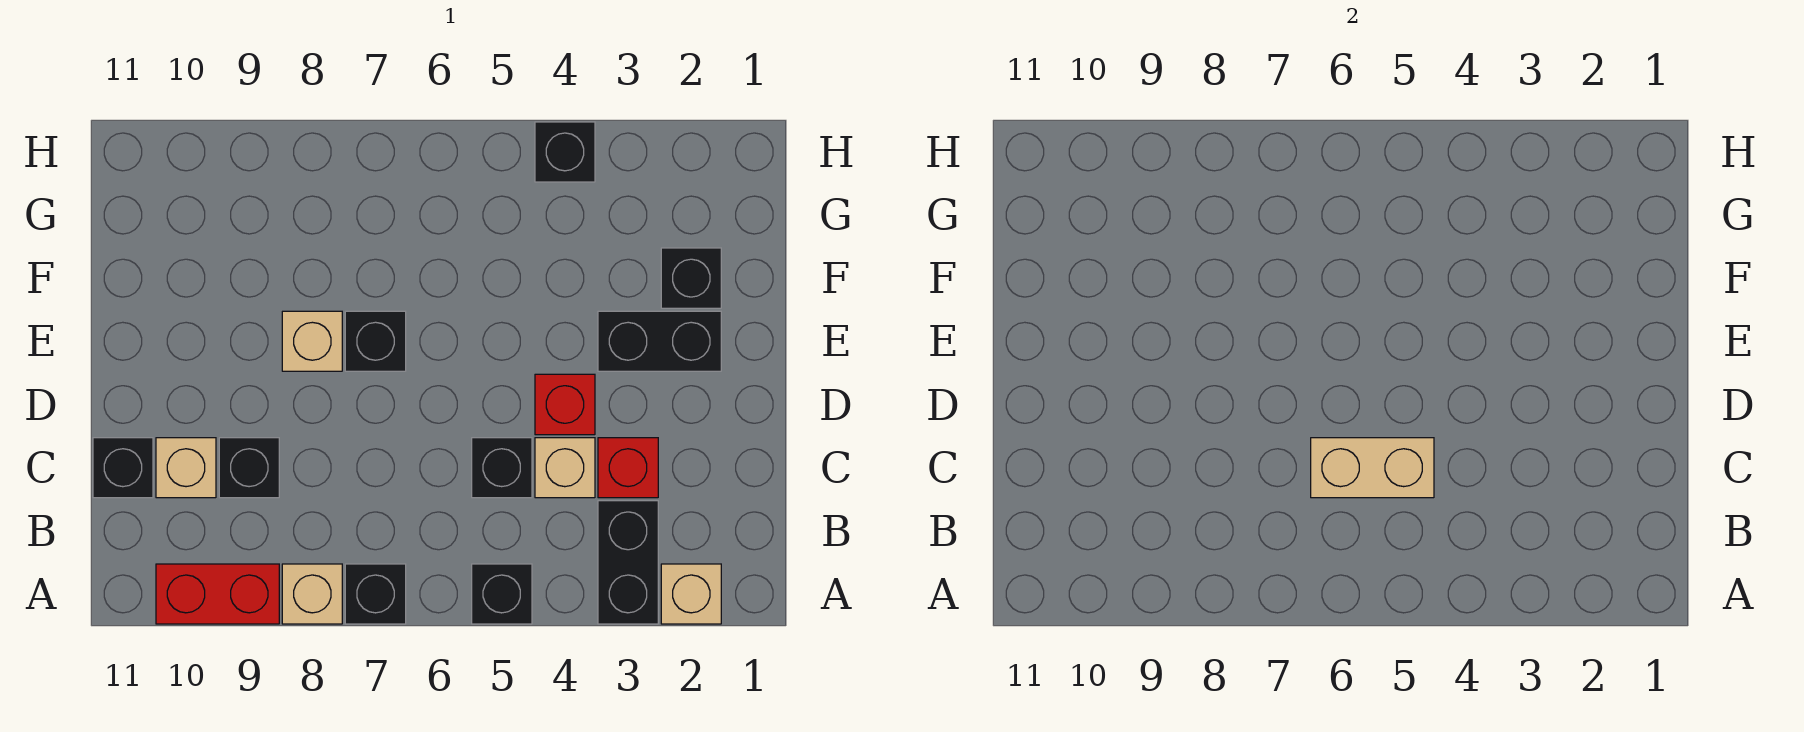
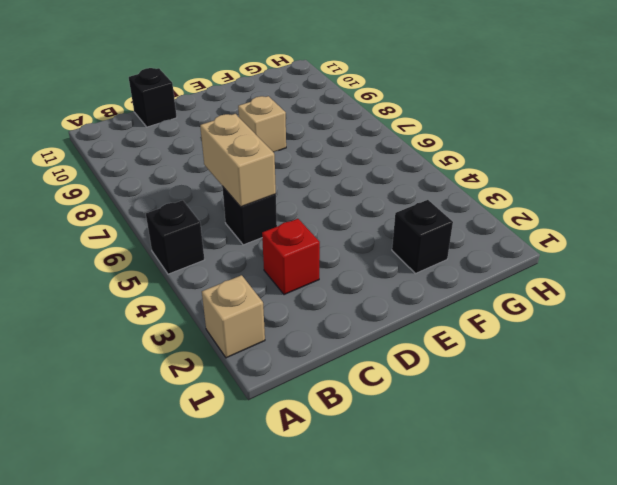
none -> black 1x2 brick [598,501,658,624]
none -> black 1x1 brick [345,564,406,624]
none -> tan 1x1 brick [282,564,342,624]

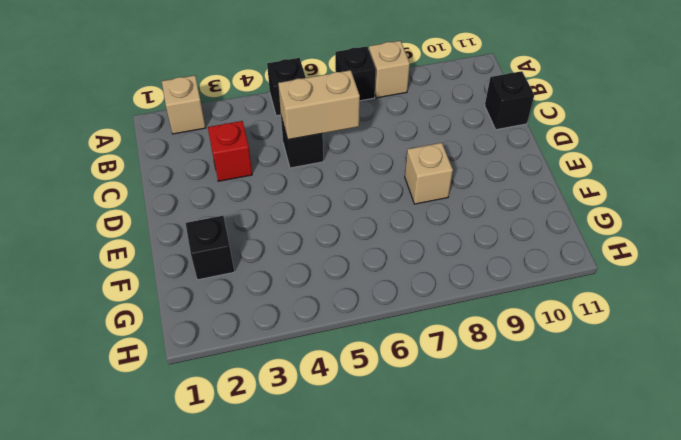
none -> black 1x2 brick [598,501,658,624]
none -> red 1x2 brick [156,564,279,624]
none -> tan 1x1 brick [535,438,595,498]

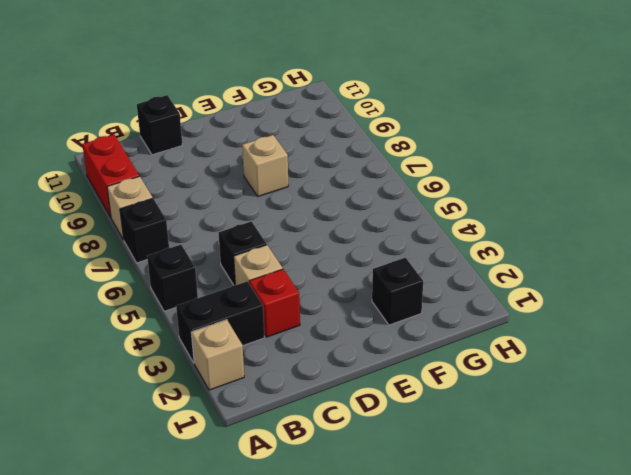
none -> black 1x1 brick [219,438,279,498]
none -> tan 1x1 brick [156,438,216,498]
none -> red 1x1 brick [535,374,595,435]

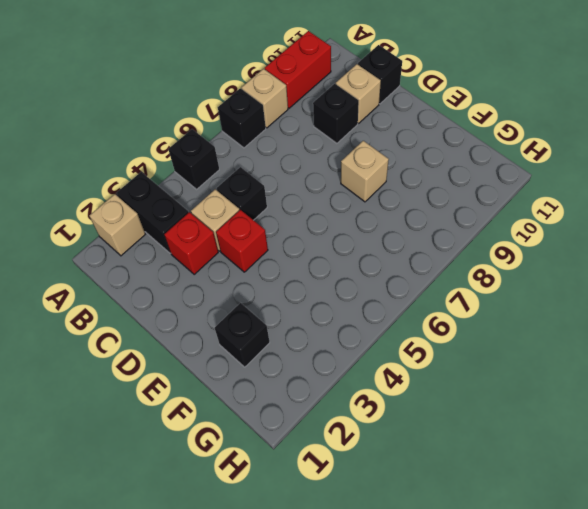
none -> black 1x2 brick [598,311,721,371]
none -> black 1x1 brick [345,311,406,371]
none -> black 1x1 brick [535,122,595,182]

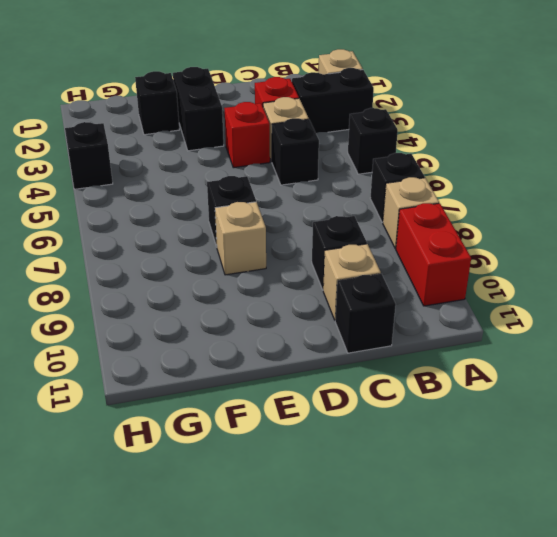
none -> tan 1x2 brick [1311,438,1434,498]

